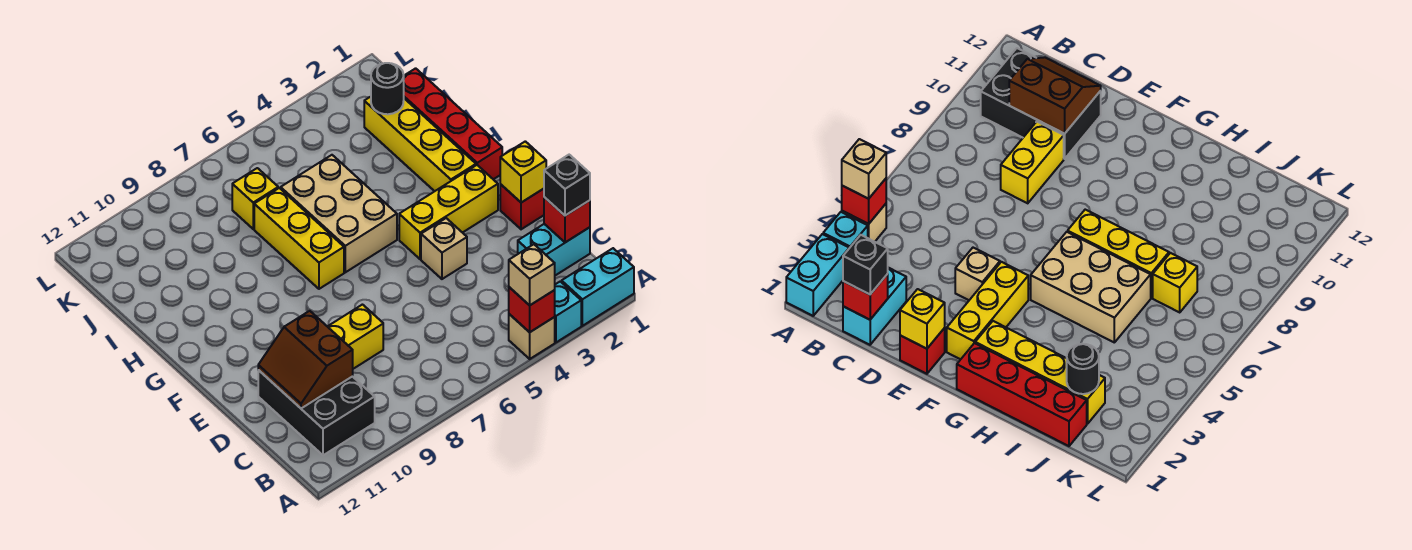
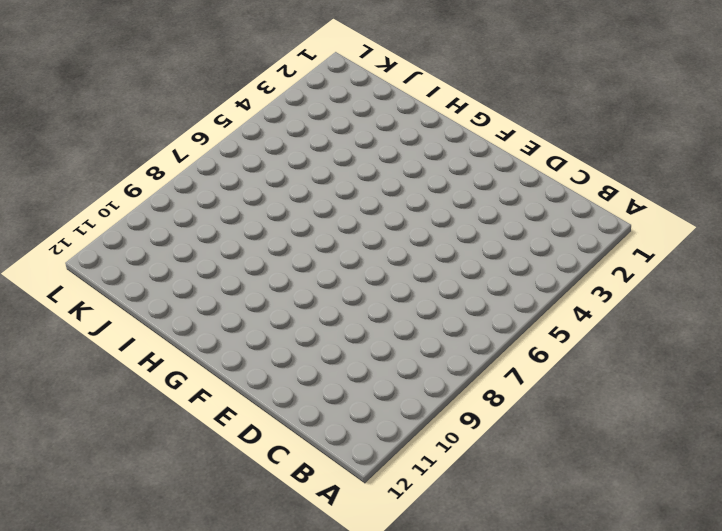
none -> cyan 1x2 brick [562,248,634,326]
none -> cyan 1x1 brick [555,281,581,342]
none -> tan 1x1 brick [509,314,555,359]

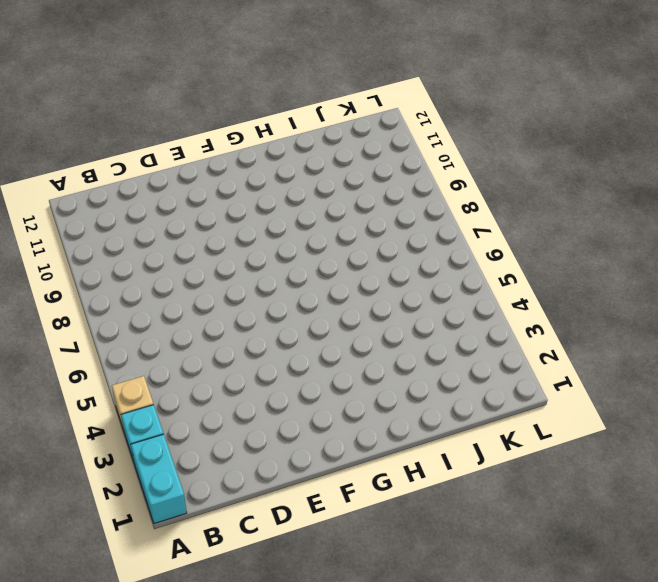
none -> black 2x3 brick [258,370,375,455]
none -> cyan 1x2 brick [518,224,590,276]
none -> yellow 1x2 brick [327,305,383,369]

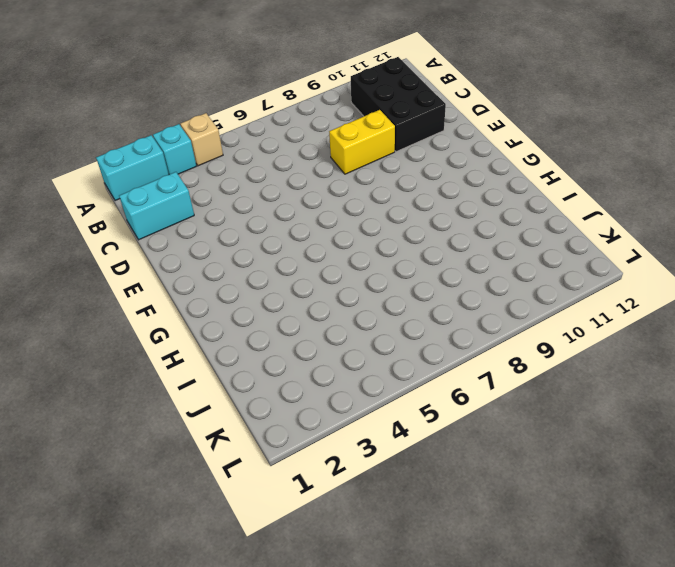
none -> red 1x1 brick [500,184,544,229]
none -> tan 1x1 brick [421,218,467,279]
none -> yellow 1x3 brick [399,165,498,259]

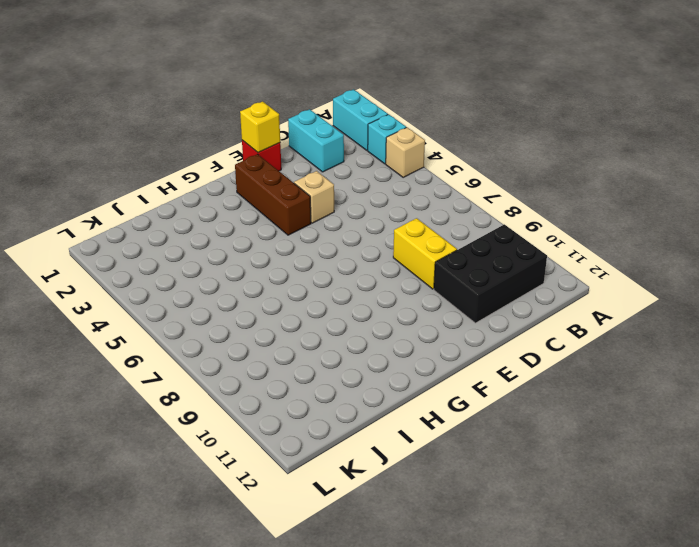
brown 1x3 brick [235,154,311,235] -> yellow 1x3 brick [399,165,498,259]
none -> red 1x4 brick [404,68,502,179]
none -> yellow 1x4 brick [364,97,476,191]
none -> tan 2x3 brick [281,155,397,272]

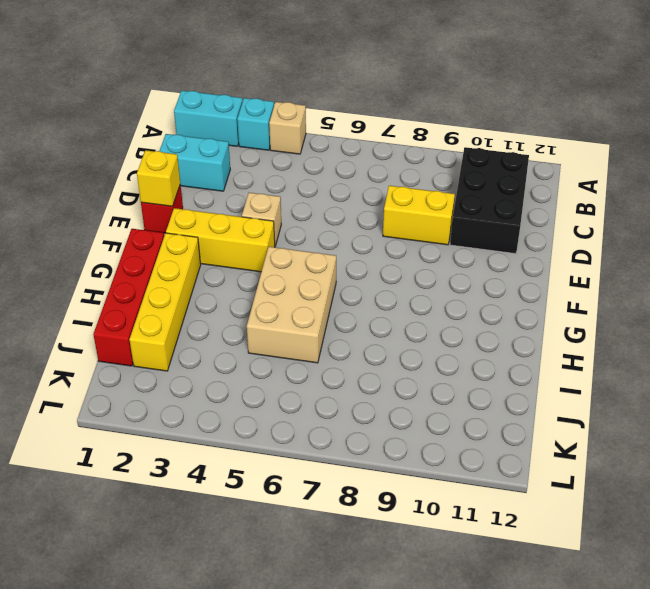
none -> yellow 1x3 brick [254,188,344,289]
none -> yellow 1x1 brick [232,168,278,229]
none -> red 1x1 brick [509,287,555,332]

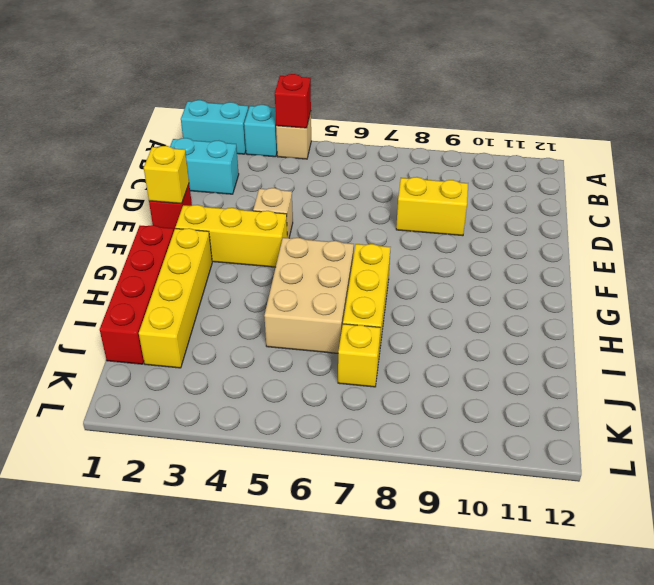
none -> black 2x3 brick [258,370,375,455]
none -> red 1x1 brick [544,197,590,242]
none -> brown 2x2 slope [258,311,353,408]

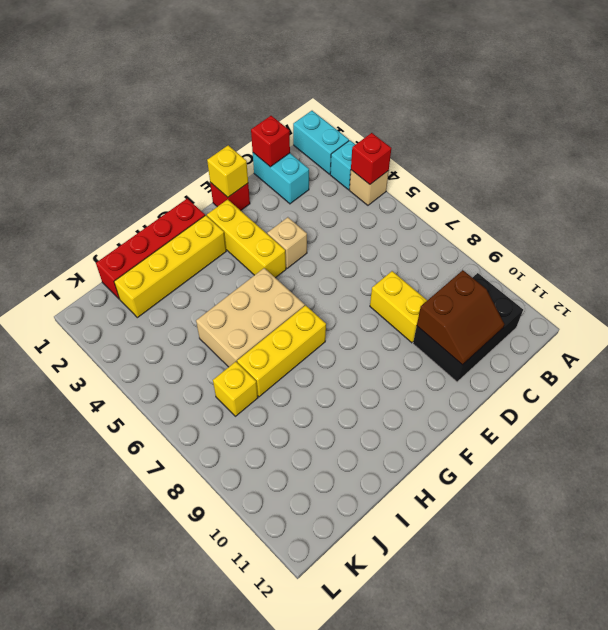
none -> black 1x1 round brick [371,63,404,114]
none -> tan 1x1 brick [509,244,555,305]
none -> black 1x1 brick [544,155,590,216]

